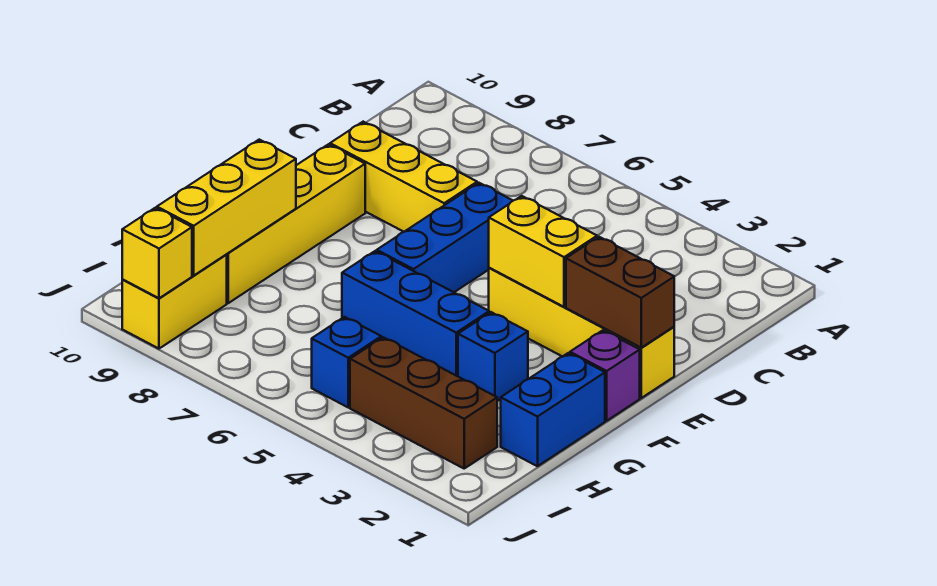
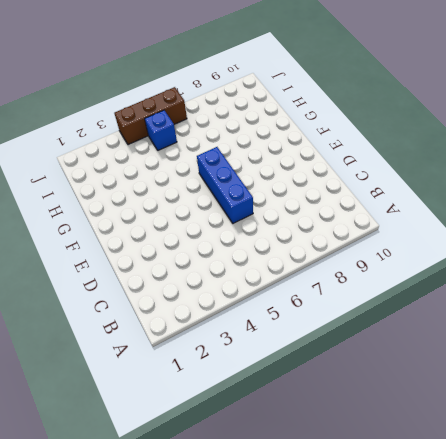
brown 1x3 brick [115,87,187,145] -> brown 1x3 brick moved to [350,337,497,468]
none -> yellow 1x3 brick [330,122,477,232]
none -> yellow 1x4 brick [489,268,674,398]
none -> yellow 1x4 brick [226,144,365,303]

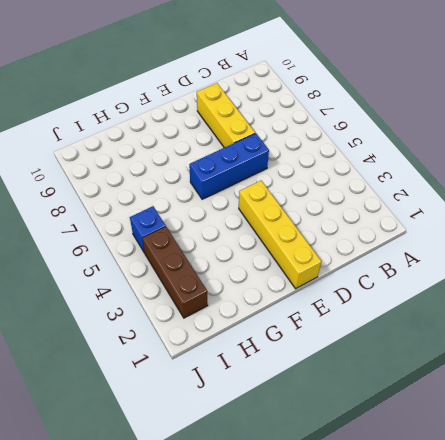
none -> yellow 1x4 brick [226,144,365,303]
none -> purple 1x1 brick [570,330,640,421]
none -> blue 1x2 brick [501,353,605,466]

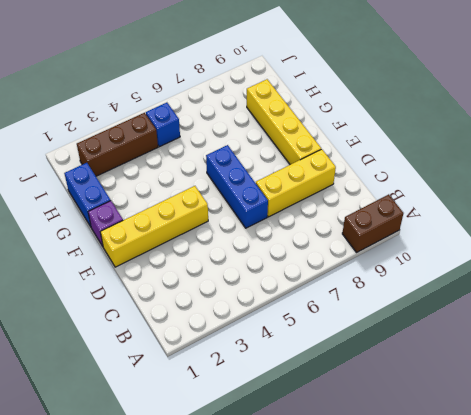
brown 1x2 brick [342,194,404,252] -> brown 1x2 brick moved to [566,237,674,348]
none -> blue 1x1 brick [458,312,528,401]
none -> blue 1x3 brick [342,251,489,376]
none -> yellow 1x2 brick [122,255,227,349]

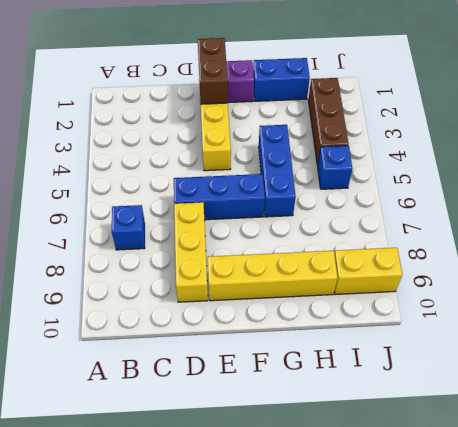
blue 1x1 brick [112,205,145,250] -> blue 1x1 brick moved to [458,312,528,401]
none -> yellow 1x2 brick [489,196,597,307]
none -> yellow 1x3 brick [157,140,296,275]
none -> yellow 1x1 brick [122,208,192,298]

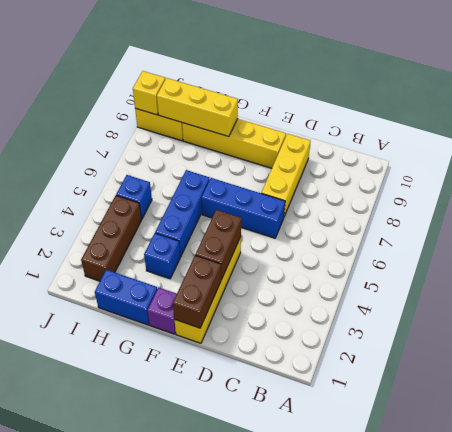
brown 1x2 brick [195,210,241,280] -> yellow 1x2 brick [489,196,597,307]

